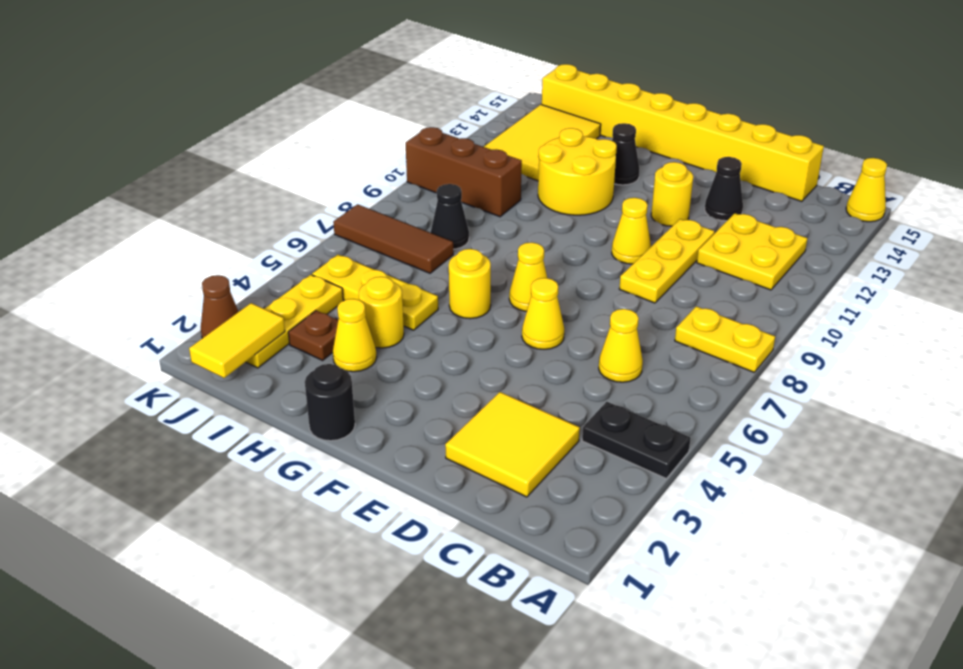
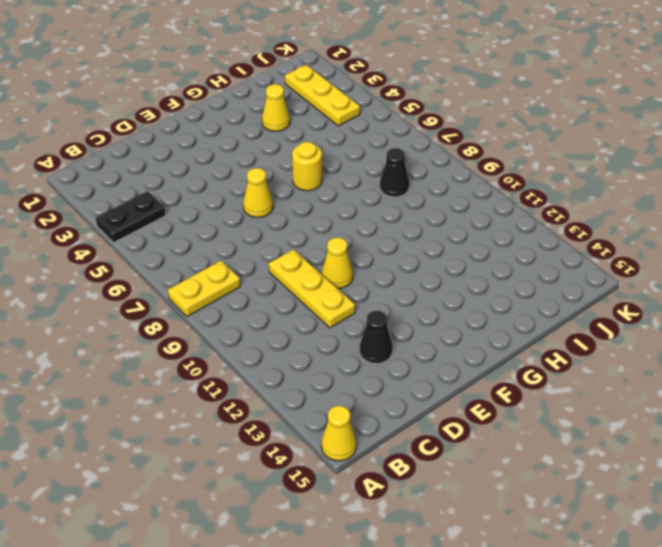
none -> yellow 2x2 plate [697,213,807,290]
none -> yellow 2x2 tile [445,392,580,497]
none -> yellow 1x1 cone [599,309,643,382]

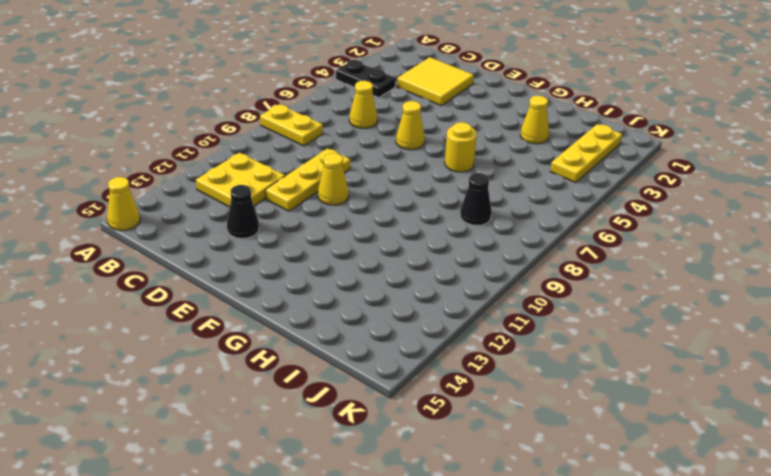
none -> yellow 1x8 brick [542,64,824,201]
none -> yellow 1x1 round brick [651,162,693,226]
none -> yellow 1x1 cone [509,242,547,311]

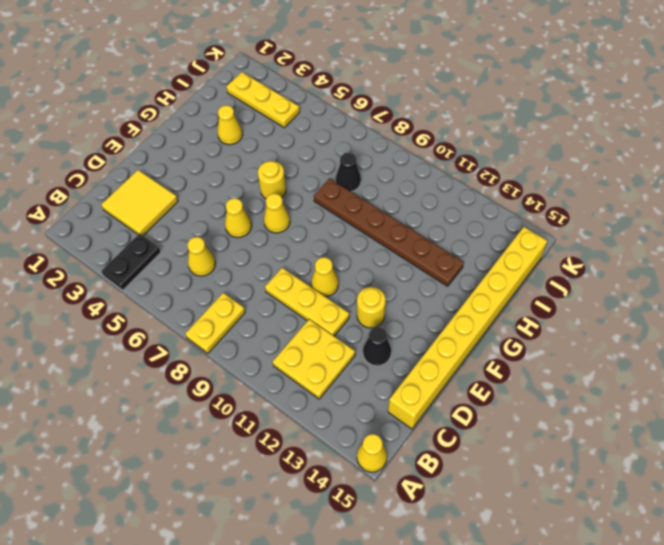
brown 1x6 plate [314,179,464,286] -> yellow 2x2 round brick [538,128,617,215]
none -> black 1x1 round brick [305,364,355,441]
none -> black 1x1 cone [612,123,640,185]
none -> yellow 1x1 round brick [359,277,404,348]

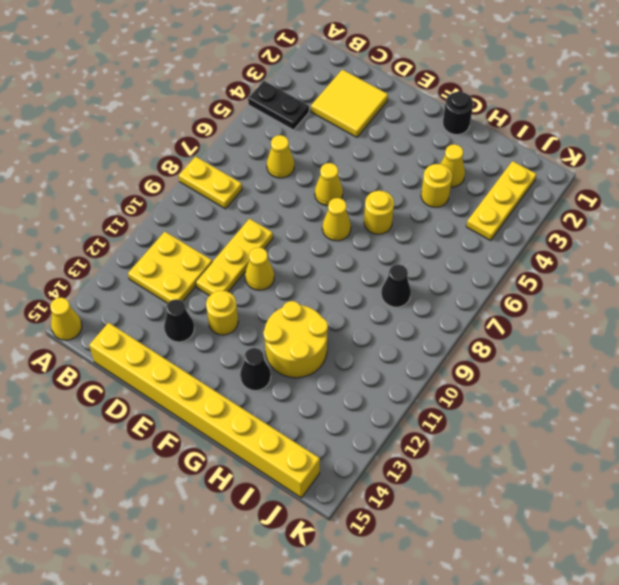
none -> yellow 1x3 plate [312,255,438,330]
none -> brown 1x1 plate [288,311,338,360]
none -> brown 1x3 tile [333,204,453,273]

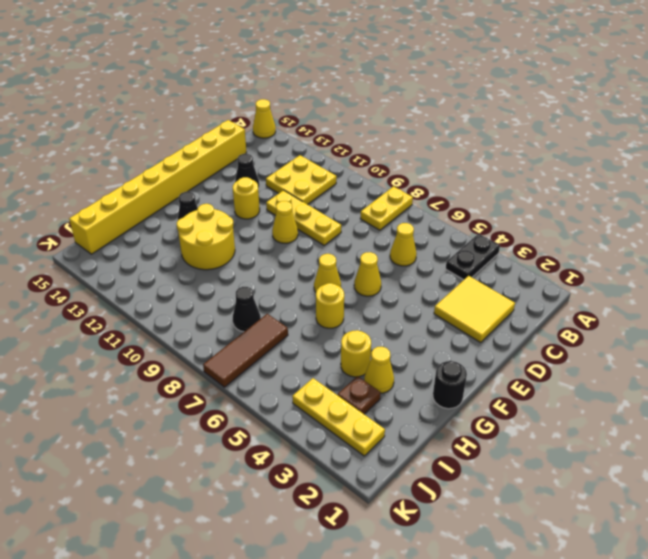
none -> yellow 1x3 plate [312,255,438,330]
none -> brown 1x3 brick [406,127,522,217]
none -> yellow 2x3 tile [484,105,601,181]

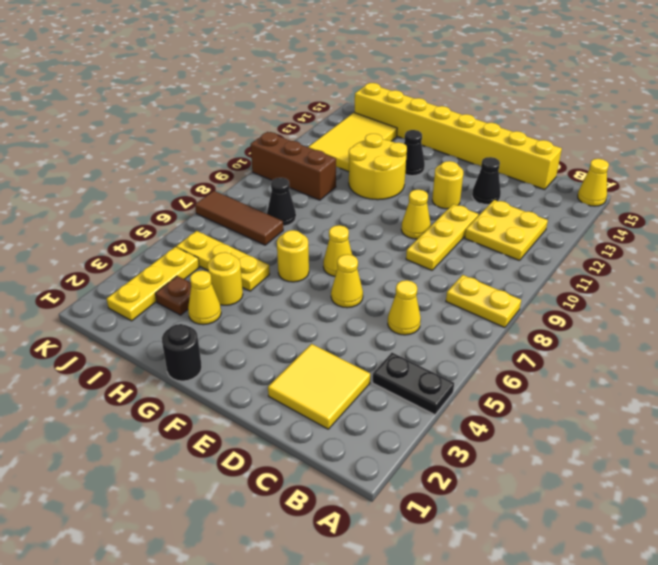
none -> brown 1x1 cone [201,275,238,338]
none -> yellow 1x2 tile [189,303,285,378]

